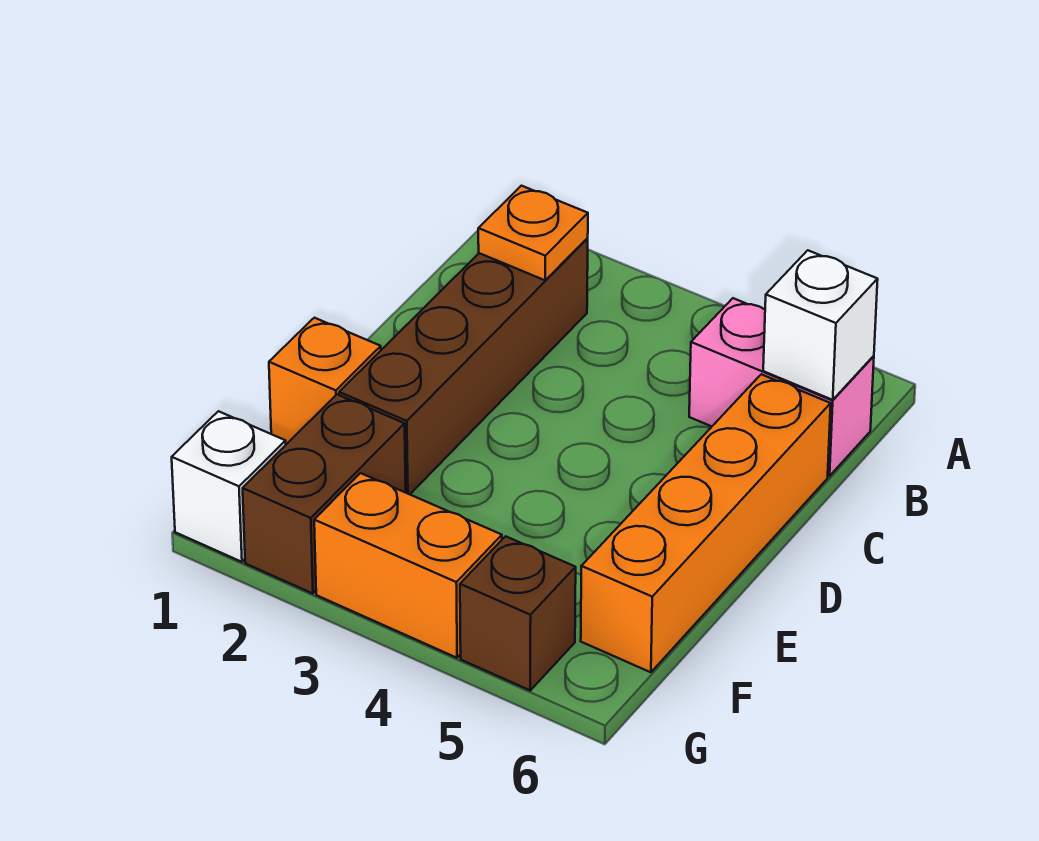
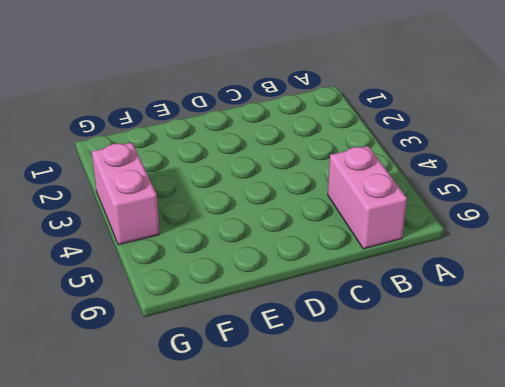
pink 1x2 brick [92,142,160,245] -> orange 1x2 brick [314,473,502,658]
none -> brown 1x4 brick [339,239,588,494]
none -> orange 1x4 brick [581,374,831,672]

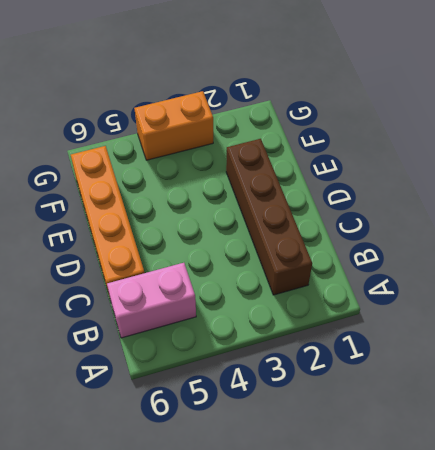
none -> orange 1x1 brick [269,318,381,444]
none -> brown 1x2 brick [243,394,406,594]

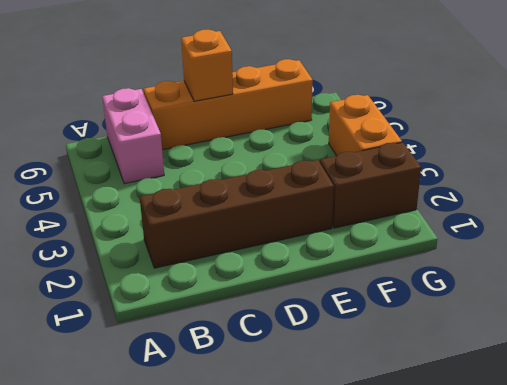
orange 1x1 brick [181,30,233,101] -> orange 1x1 brick moved to [269,318,381,444]
none -> white 1x1 brick [172,411,286,562]
none -> brown 1x1 brick [460,536,576,690]

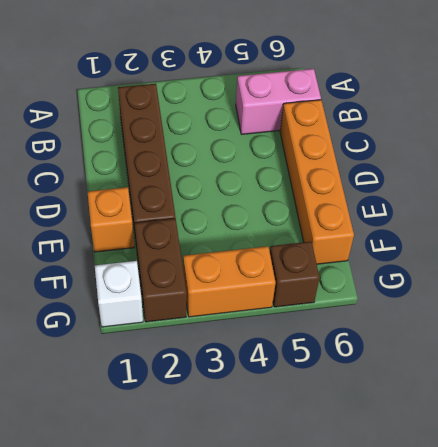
none -> orange 1x1 plate [478,186,588,280]
none -> white 1x1 brick [763,250,878,400]

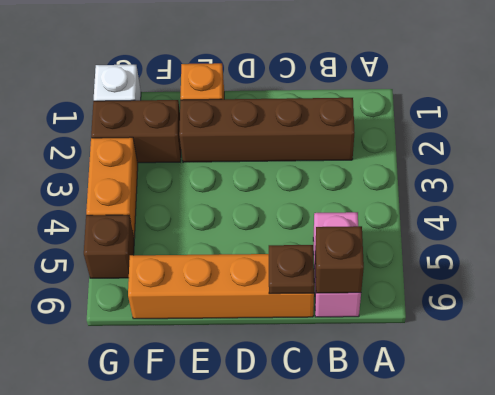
brown 1x1 brick [315,226,364,293] -> white 1x1 brick [763,250,878,400]
brown 1x1 plate [269,245,314,294] -> none
none -> orange 1x1 plate [478,186,588,280]

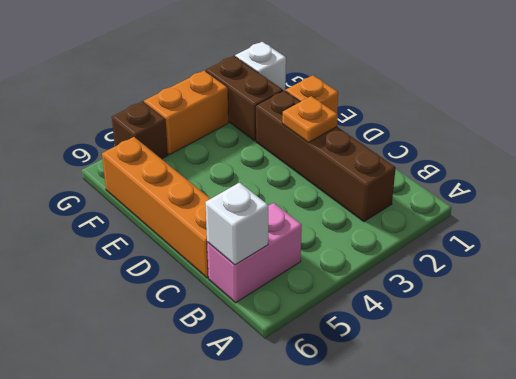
orange 1x1 plate [282,96,338,143] -> orange 1x1 plate moved to [478,186,588,280]

